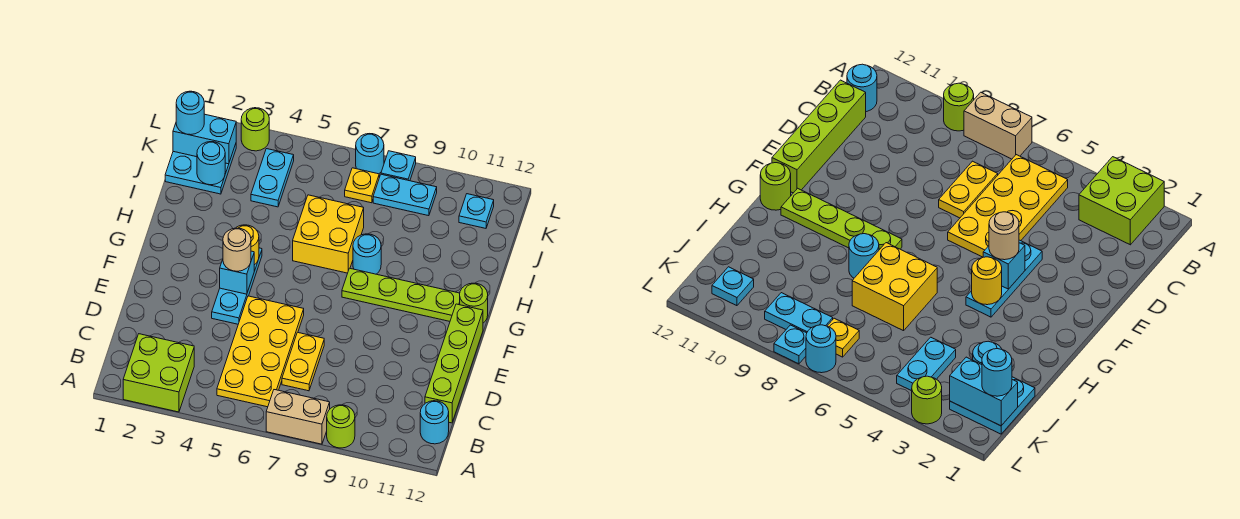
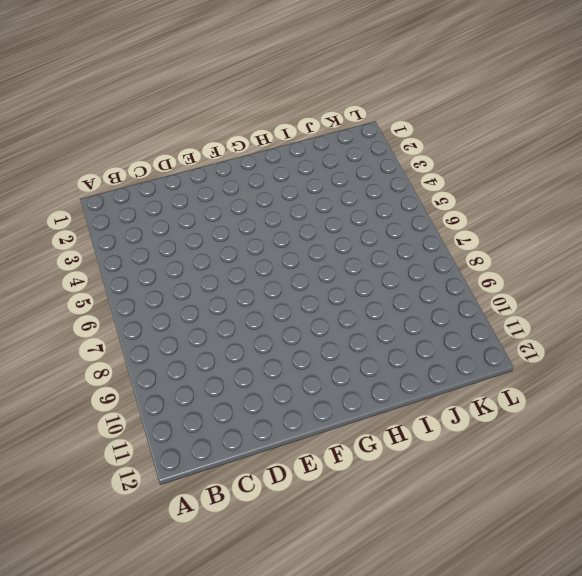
none -> lime 2x2 brick [123,334,194,412]
none -> tan 1x2 brick [266,390,330,444]
none -> lime 1x1 round brick [327,405,355,448]

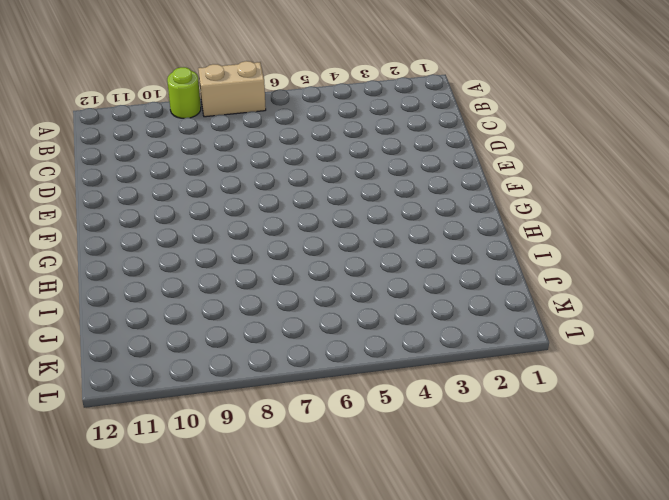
none -> lime 2x2 brick [123,334,194,412]
none -> yellow 2x4 plate [217,296,304,407]
none -> cyan 1x1 round brick [420,401,449,444]

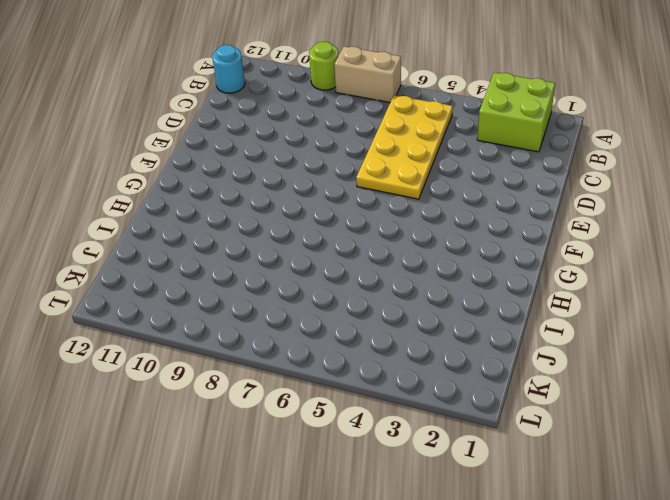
none -> yellow 1x2 plate [282,332,324,391]
none -> lime 1x4 brick [425,304,483,423]
none -> cyan 1x3 plate [212,248,262,324]

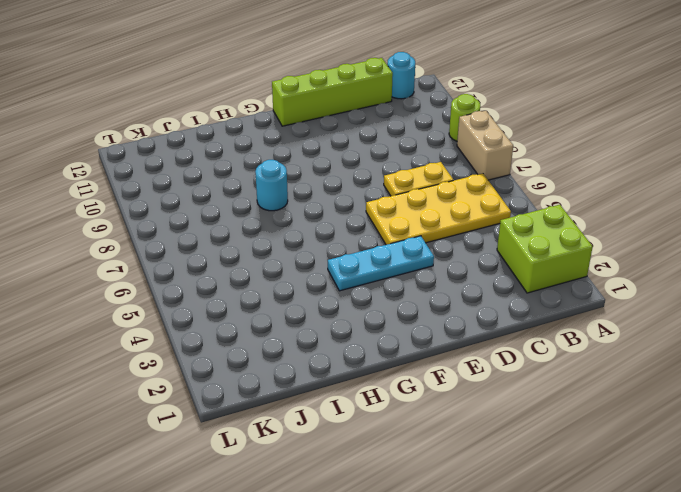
none -> lime 1x4 plate [342,268,460,321]
none -> lime 1x1 round brick [460,283,488,323]
none -> yellow 2x2 brick [293,195,364,273]

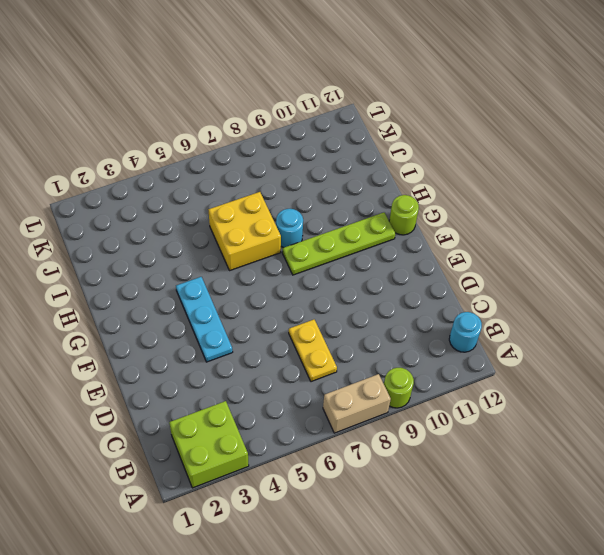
none -> yellow 2x4 plate [217,296,304,407]
none -> lime 1x4 brick [425,304,483,423]
none -> cyan 2x2 plate [165,144,236,194]

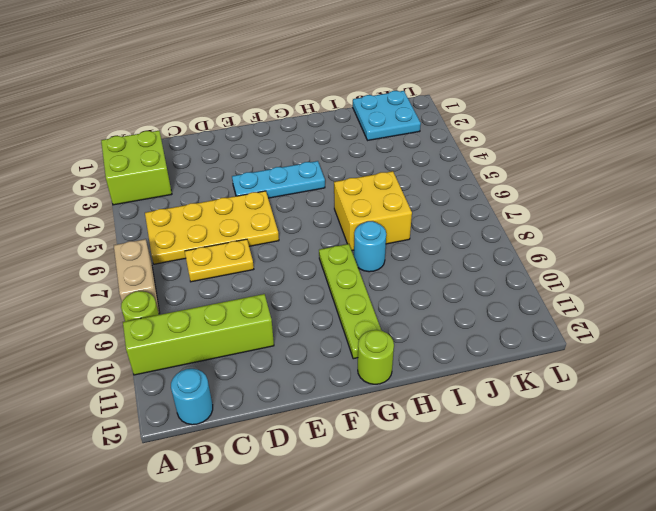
lime 1x4 brick [123,294,274,375] -> lime 1x4 brick moved to [425,304,483,423]
none -> cyan 1x2 plate [251,149,294,207]
none -> yellow 1x1 plate [345,168,379,203]
none -> cyan 1x2 plate [373,174,437,216]

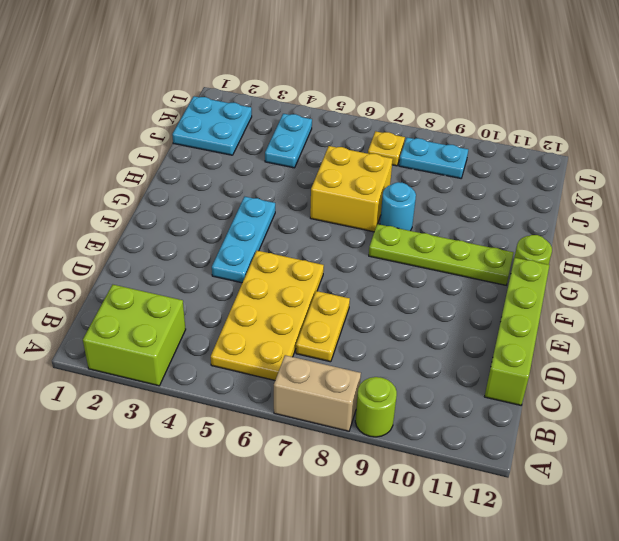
none -> cyan 1x1 round brick [420,401,449,444]
none -> cyan 1x1 plate [459,194,494,228]
none -> lime 1x1 round brick [241,108,269,151]

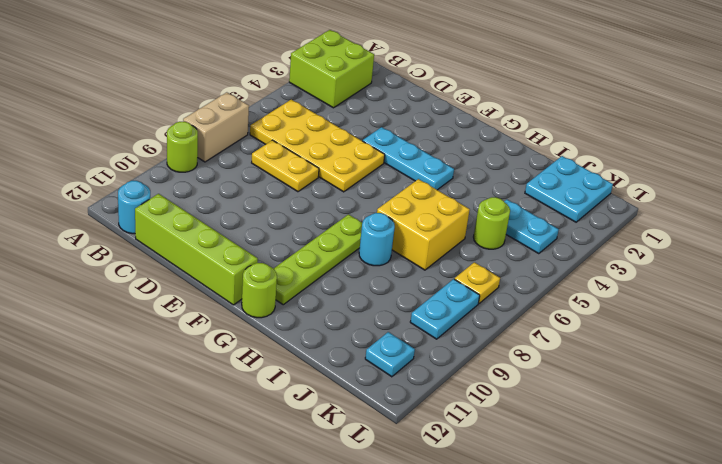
lime 1x1 round brick [474,197,510,249] -> lime 1x1 round brick moved to [241,108,269,151]
none -> cyan 1x1 round brick [356,134,384,174]
none -> cyan 1x1 plate [381,151,416,181]
none -> cyan 1x1 brick [220,251,254,294]

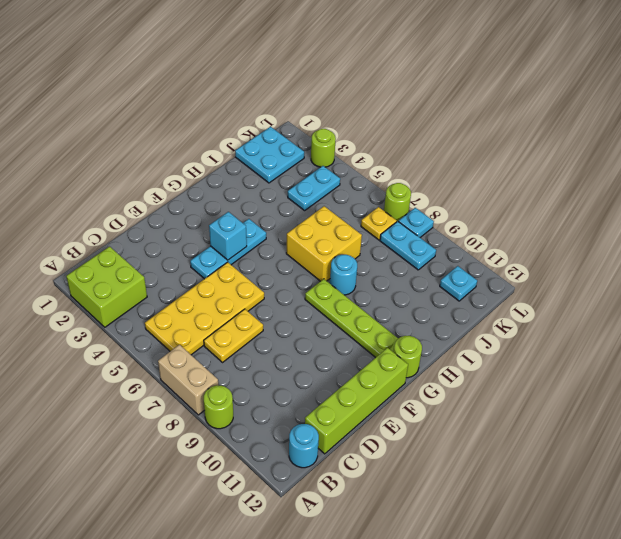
lime 1x1 round brick [384,183,411,221] -> cyan 1x1 round brick [356,134,384,174]
none -> yellow 1x1 round brick [236,225,259,265]
none -> cyan 1x1 round brick [197,142,225,185]
none -> cyan 1x2 brick [173,114,236,164]

